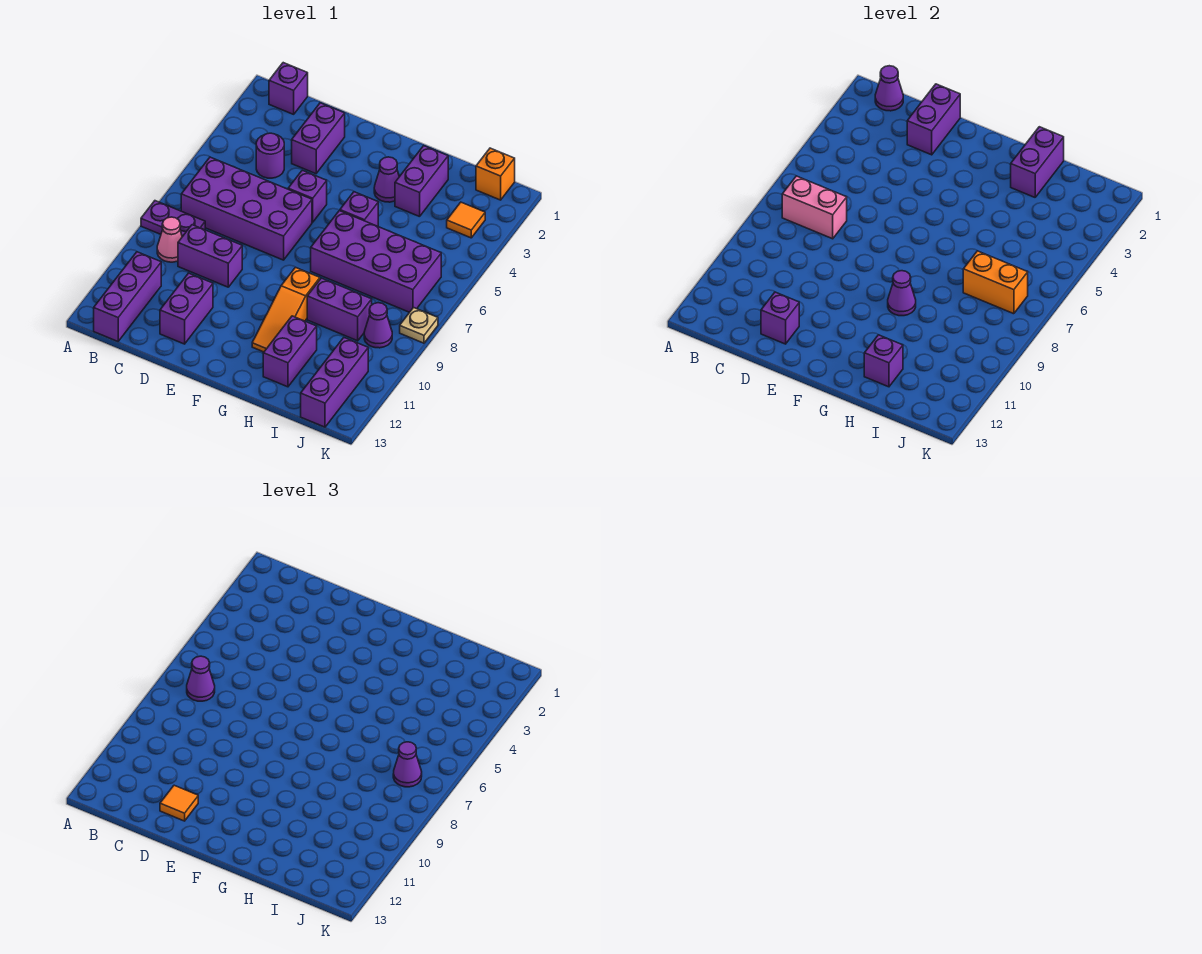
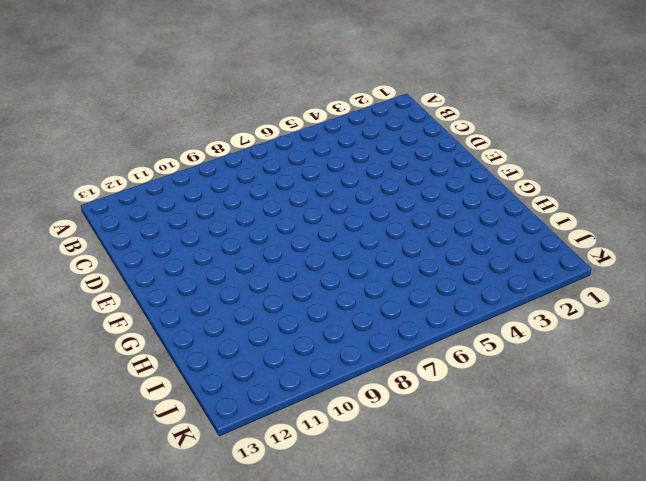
none -> purple 1x2 plate [141,201,205,237]
none -> purple 1x1 brick [269,63,308,114]
none -> purple 2x4 brick [181,157,312,260]
none -> pink 1x1 cone [157,217,182,262]

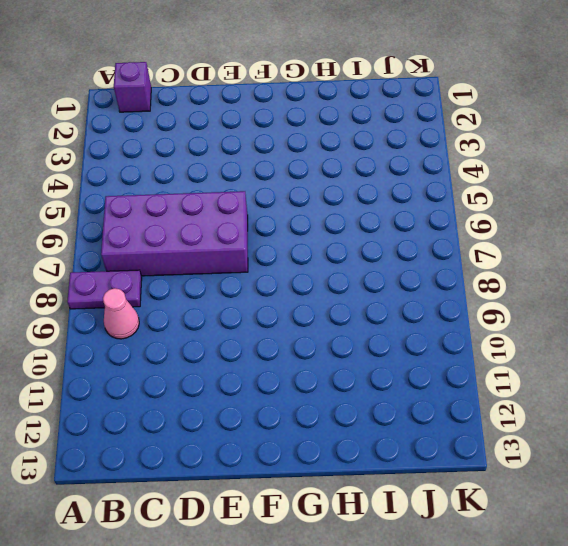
none -> purple 1x3 brick [94,252,161,341]
none -> purple 1x1 round brick [256,133,284,178]
none -> purple 1x2 brick [178,225,242,287]
none -> purple 1x2 brick [292,103,345,174]

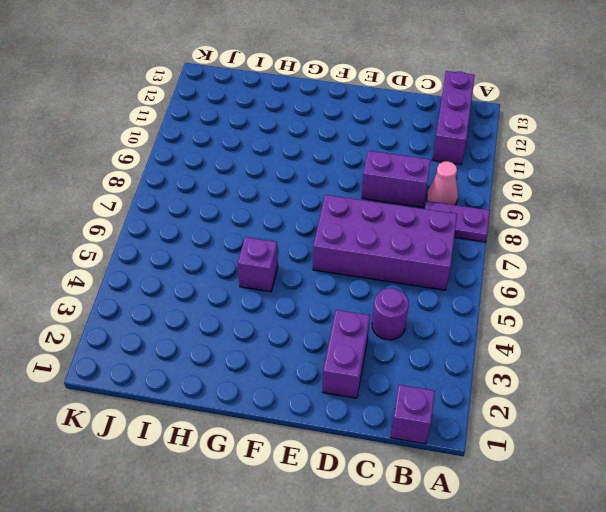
none -> purple 1x2 brick [160,273,213,344]
none -> purple 1x1 brick [288,170,327,222]
none -> purple 1x1 cone [374,157,399,202]
none -> purple 2x4 brick [311,211,441,312]

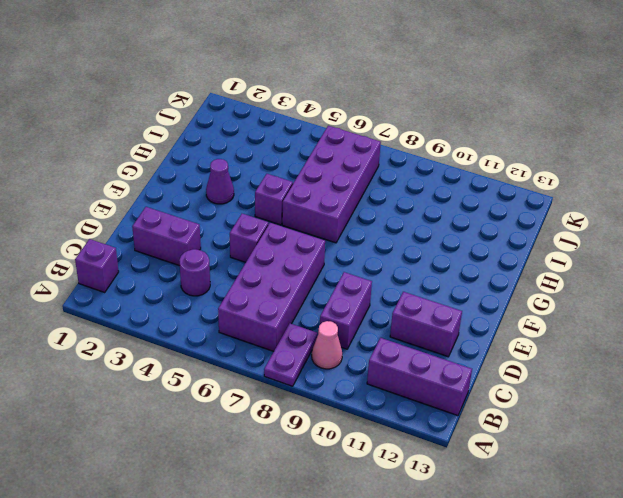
none -> orange 1x3 slope [252,267,320,352]
none -> purple 1x2 brick [395,146,448,217]
none -> purple 1x2 brick [307,278,372,341]
none -> purple 1x2 brick [263,316,317,387]

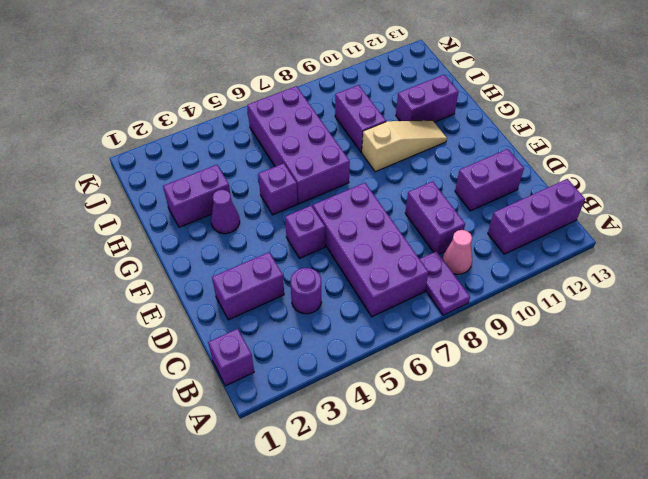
tan 1x3 slope [362,120,447,172] -> orange 1x3 slope [252,267,320,352]
none -> orange 1x1 brick [476,148,515,200]
none -> orange 1x1 tile [447,202,485,238]
none -> purple 1x1 cone [364,303,392,348]
none -> purple 1x3 brick [301,338,368,427]

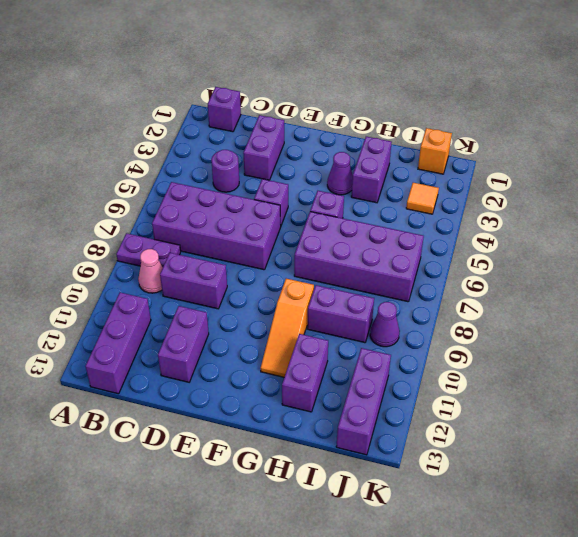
none -> tan 1x1 plate [400,308,438,343]
none -> purple 1x1 cone [875,66,903,111]
none -> pink 1x2 brick [782,176,847,239]
none -> purple 1x2 brick [907,84,960,155]

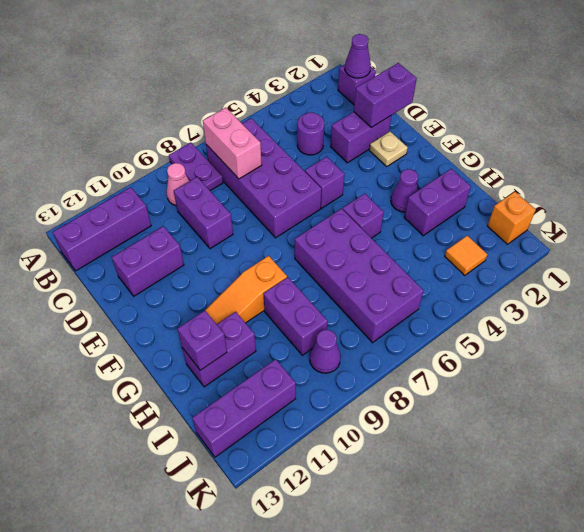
tan 1x1 plate [369,132,408,166] -> tan 1x1 plate moved to [400,308,438,343]
none -> purple 1x1 brick [761,292,799,344]
none -> purple 1x1 cone [888,271,916,316]
none -> purple 1x2 brick [1011,127,1064,197]
none -> orange 1x2 brick [963,251,1028,314]

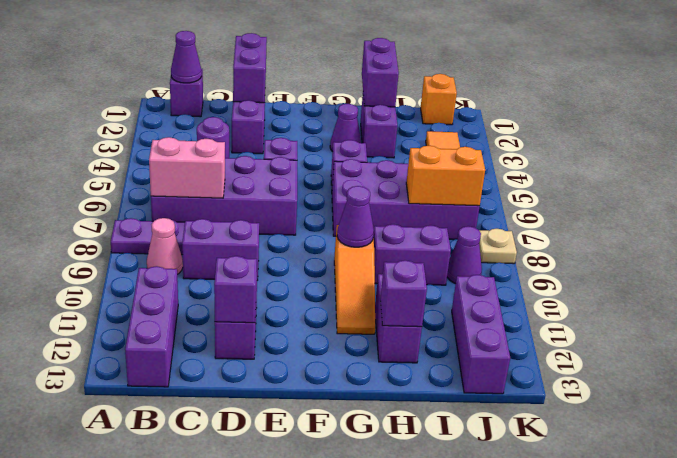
none -> purple 1x1 cone [187,656,215,701]
none -> orange 1x1 tile [160,785,198,821]
none -> purple 1x1 cone [393,742,422,787]

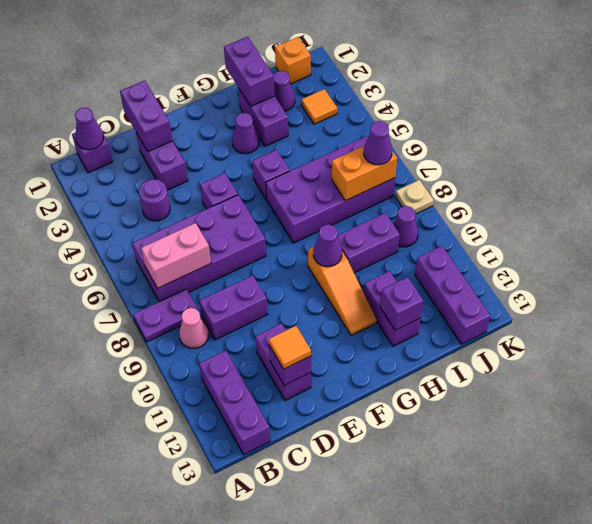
purple 1x1 cone [274,71,295,111] -> purple 1x1 cone moved to [187,656,215,701]

